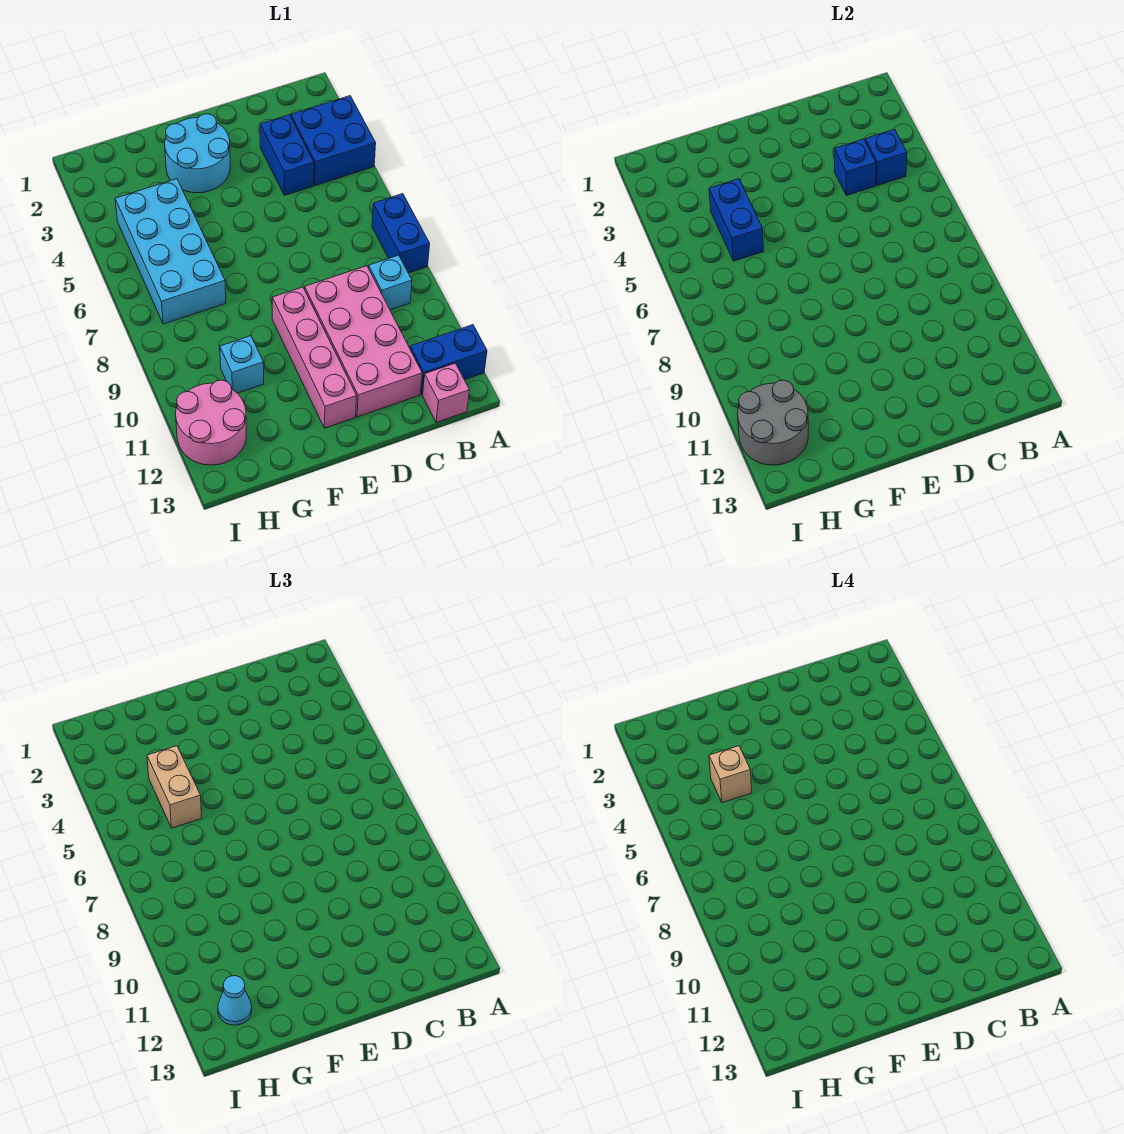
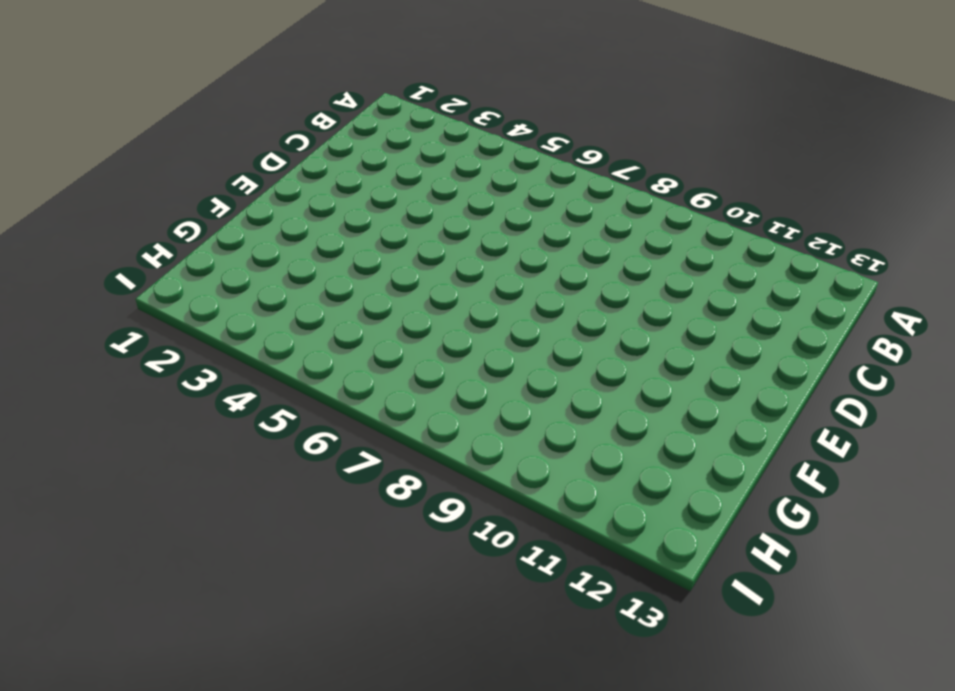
none -> blue 2x2 brick [291,96,376,186]
none -> blue 1x2 brick [372,194,430,273]
none -> blue 1x2 brick [410,325,487,394]

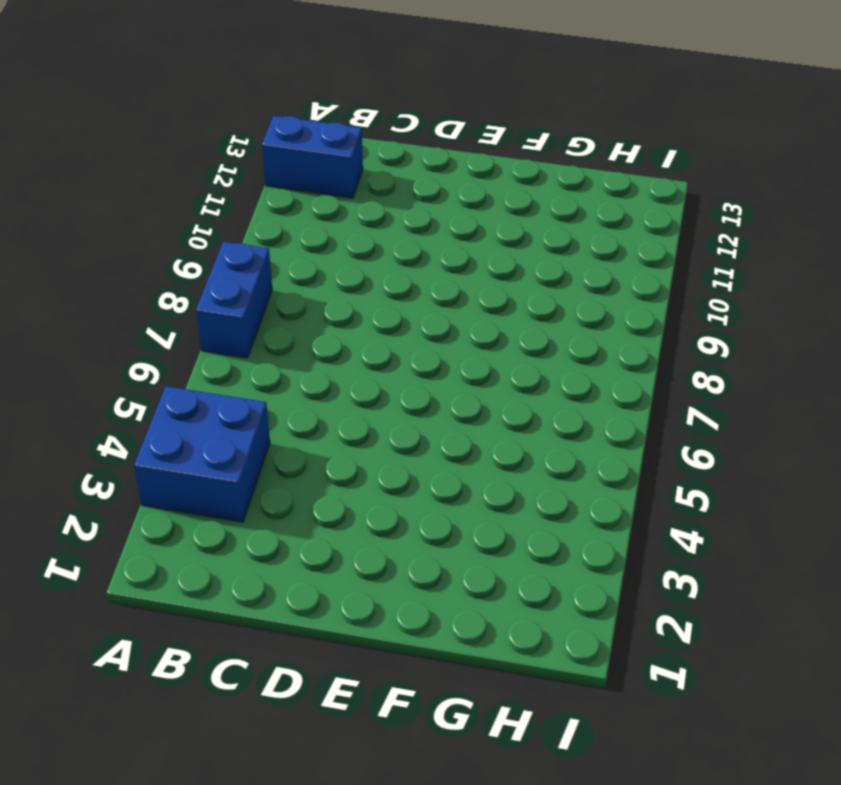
none -> cyan 1x1 brick [369,255,412,310]
none -> pink 1x1 brick [422,363,469,422]
none -> blue 1x2 brick [260,115,314,195]

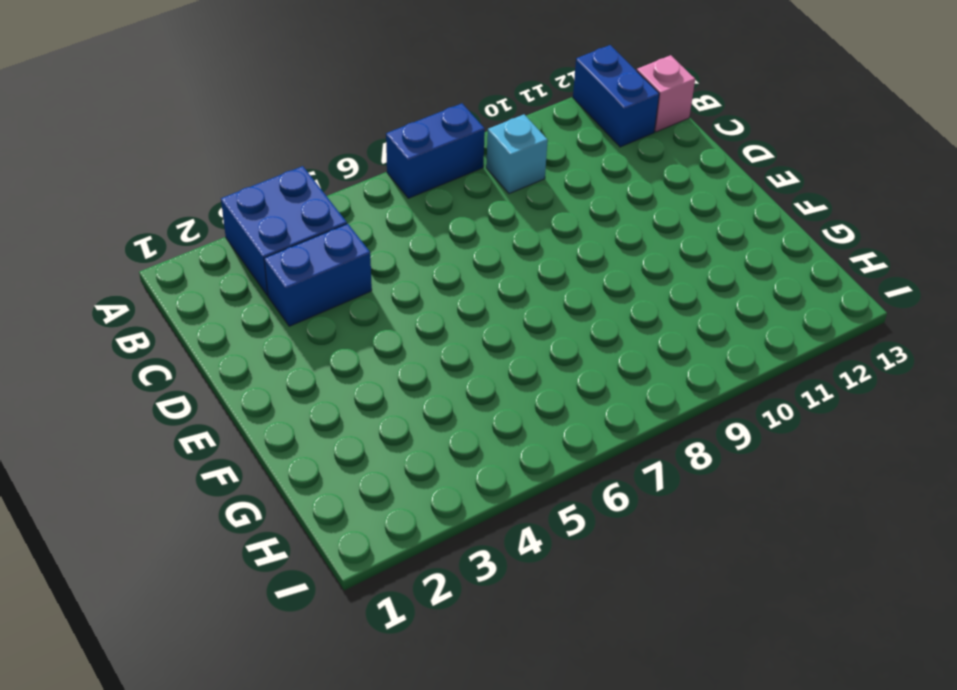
none -> pink 2x4 brick [305,266,422,417]
none -> cyan 2x2 round brick [165,114,230,193]
none -> pink 1x4 brick [272,287,357,428]

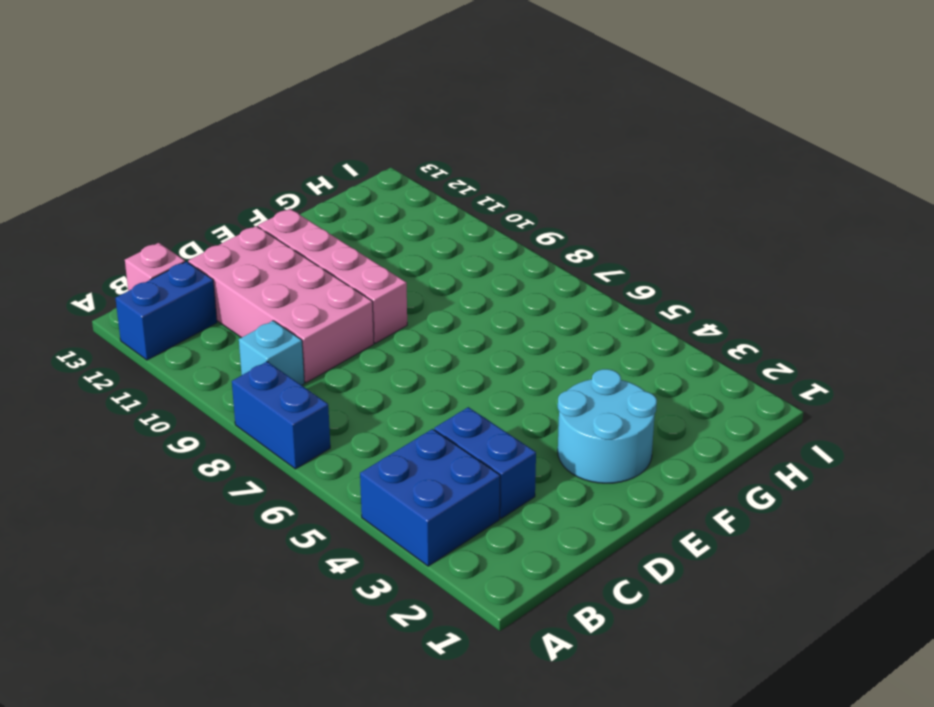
none -> cyan 2x4 brick [115,179,226,324]
none -> cyan 1x1 brick [219,336,264,393]
none -> pink 2x2 round brick [176,380,246,465]

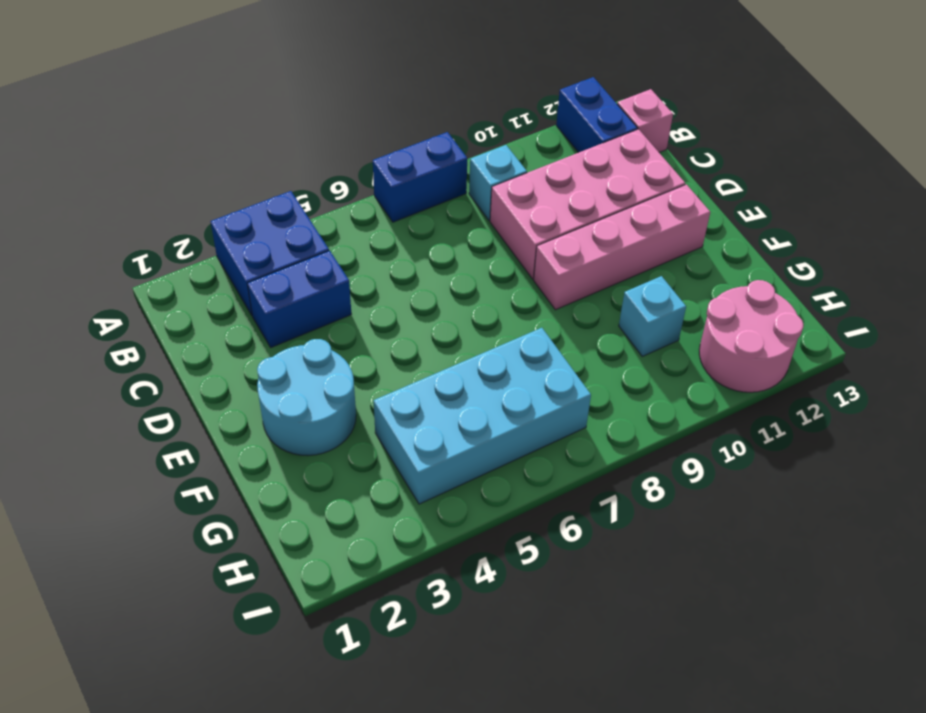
none -> blue 1x1 brick [865,129,907,186]
none -> blue 1x1 brick [835,139,876,195]
none -> blue 1x2 brick [709,179,764,261]

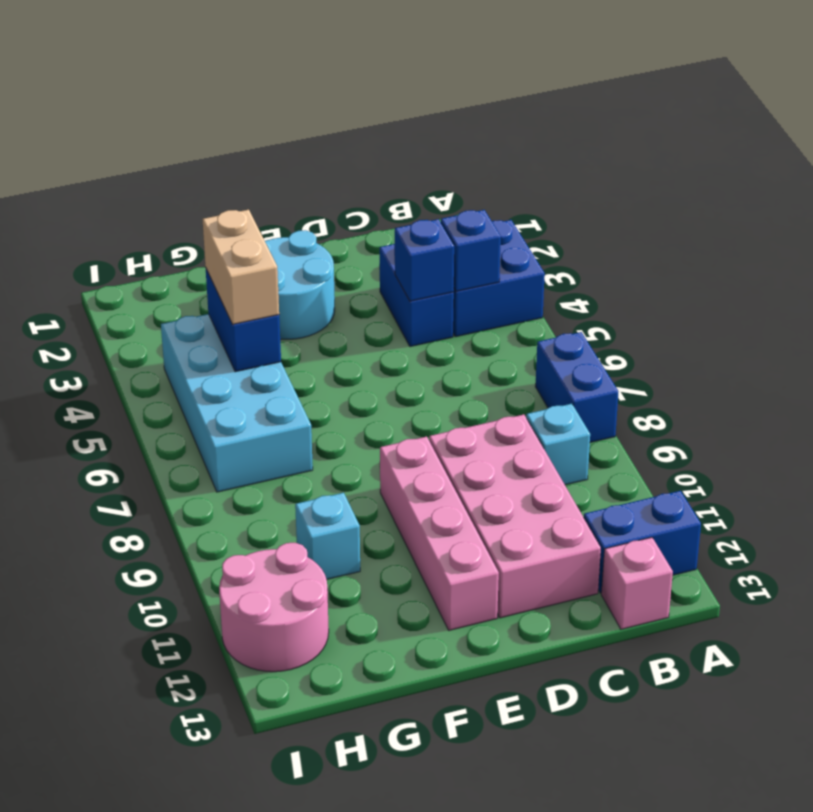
none -> grey 2x2 round brick [738,380,808,465]
none -> cyan 1x1 cone [218,976,252,1025]
none -> tan 1x1 brick [709,746,752,803]

